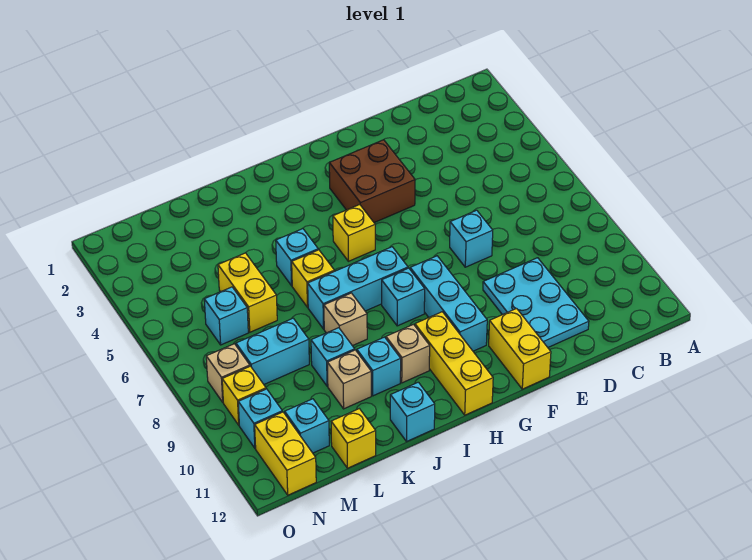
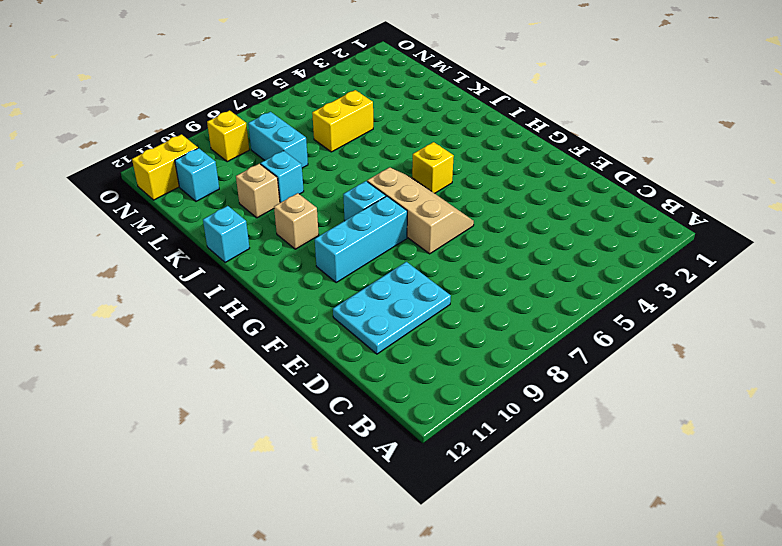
tan 2x3 slope [367,167,474,254] -> cyan 1x3 brick [308,247,408,329]
none -> cyan 1x1 brick [450,210,493,267]
none -> brown 2x2 brick [329,140,415,223]
none -> yellow 1x2 brick [489,309,551,389]

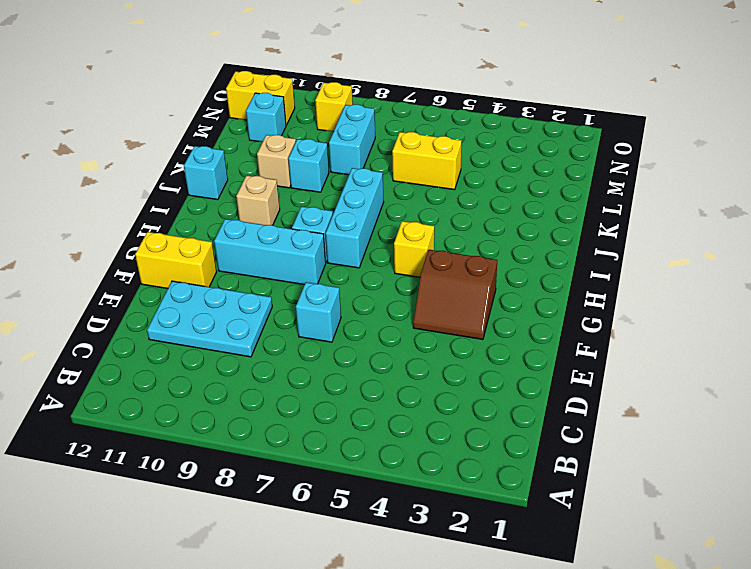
brown 2x2 slope [413,250,497,339] -> brown 2x2 brick [329,140,415,223]
none -> yellow 1x3 brick [415,312,493,415]
none -> cyan 1x1 brick [276,229,318,286]
none -> yellow 1x1 brick [292,250,334,307]

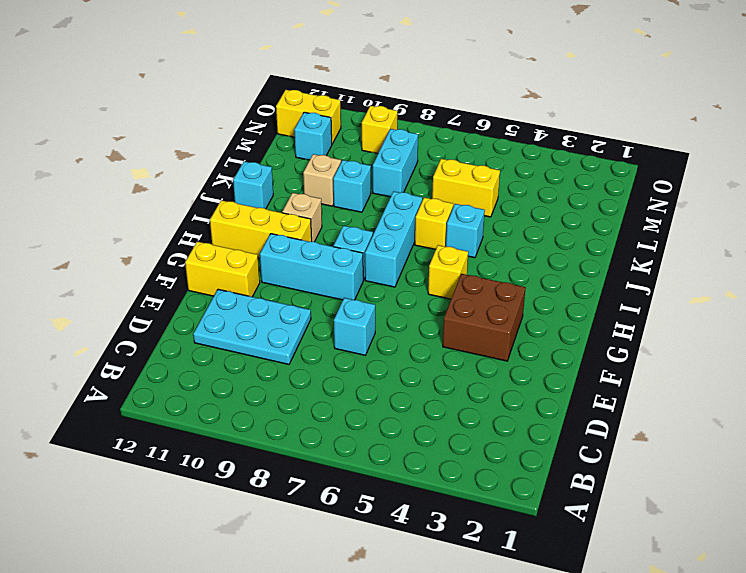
none -> tan 1x1 brick [324,293,367,346]
none -> cyan 1x1 brick [357,337,401,396]
none -> yellow 1x1 brick [331,409,376,468]

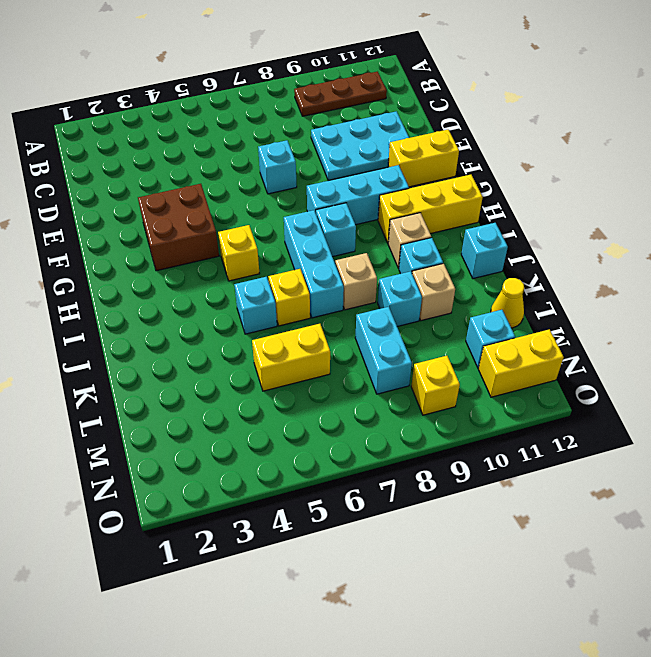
brown 1x3 plate [294,72,387,116] -> none
yellow 1x1 cone [491,278,524,328] -> yellow 1x1 brick [331,409,376,468]
none -> cyan 1x1 brick [204,287,248,345]
none -> tan 1x1 brick [206,344,250,402]
none -> cyan 1x1 brick [238,389,282,448]

